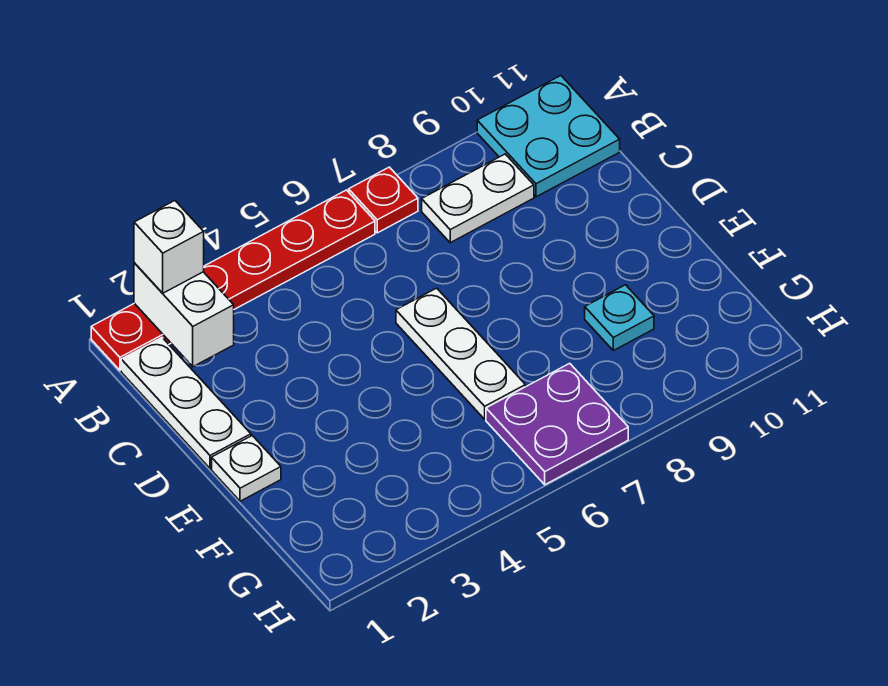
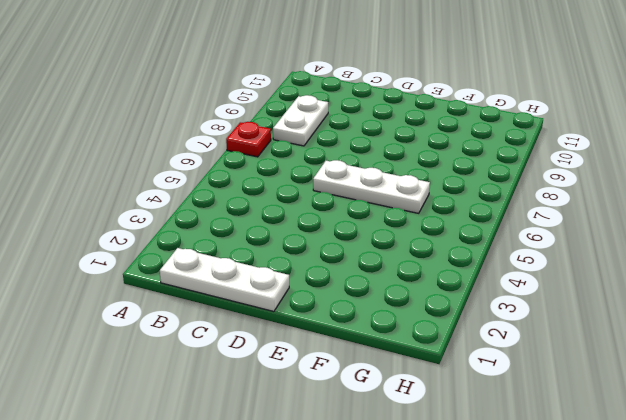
none -> red 1x6 plate [91,190,375,370]
none -> cyan 2x2 plate [477,76,620,197]

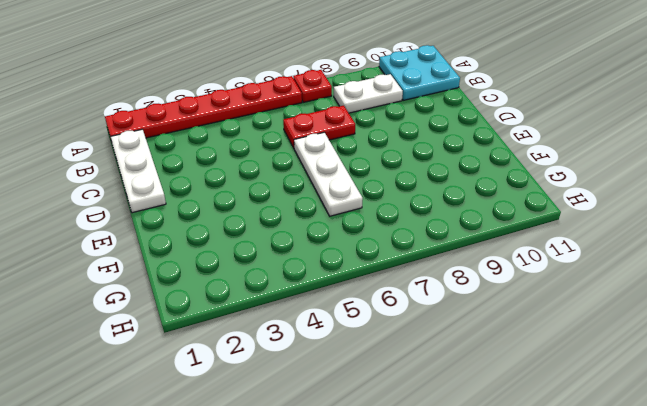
red 1x2 plate [283,106,355,148] -> none
none -> white 1x1 plate [212,436,281,501]
none -> cyan 1x1 plate [585,285,654,351]

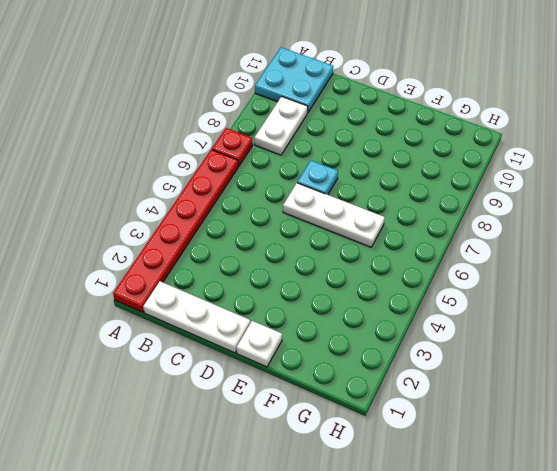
cyan 1x1 plate [297,160,338,195] -> cyan 1x1 plate moved to [585,285,654,351]
none -> purple 2x2 plate [486,363,628,485]
none -> white 1x2 brick [134,263,234,367]

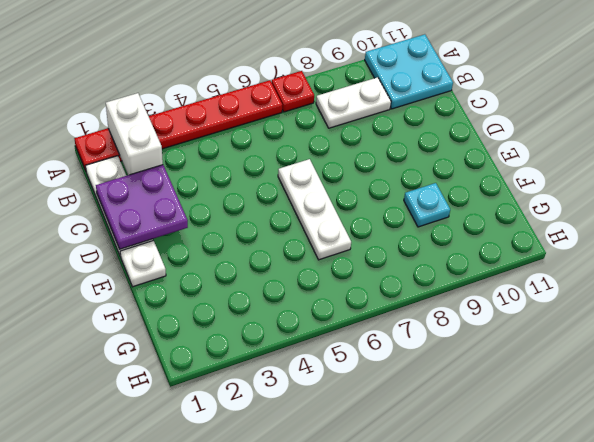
purple 2x2 plate [96,165,188,249] -> purple 2x2 plate moved to [486,363,628,485]
none -> white 1x1 brick [134,201,204,293]

